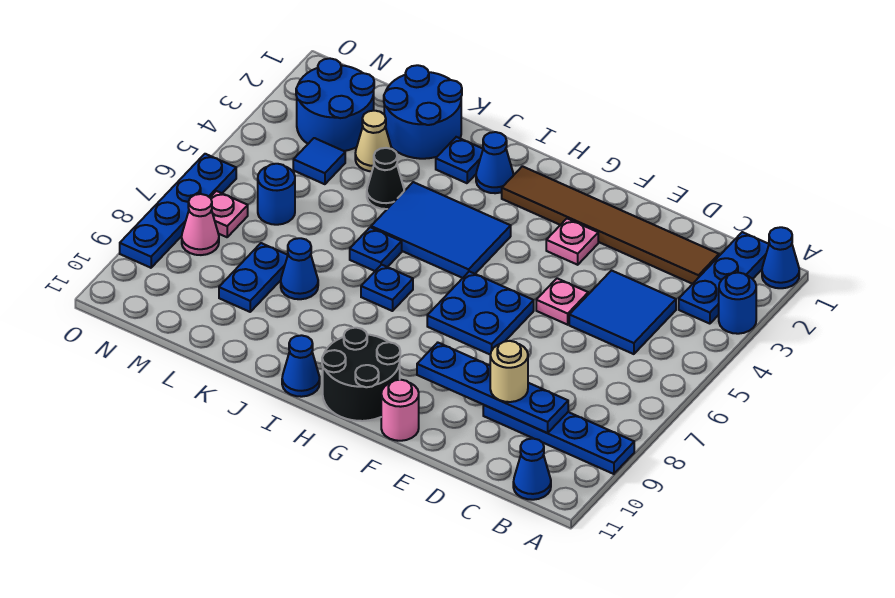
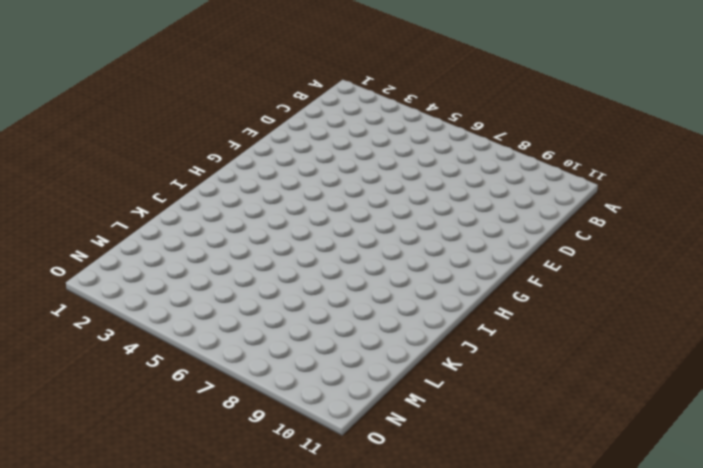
none -> blue 1x1 cone [762,227,799,288]
none -> blue 1x1 round brick [719,273,756,334]
none -> blue 1x4 plate [483,405,634,474]
none -> blue 1x3 plate [679,232,769,324]

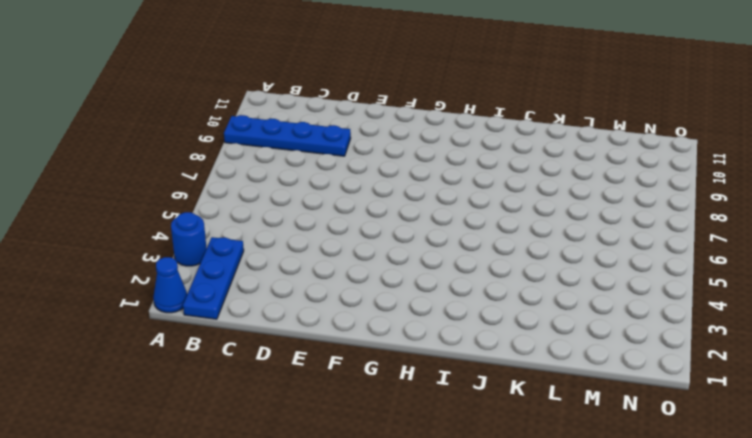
none -> blue 1x1 cone [513,439,551,500]
none -> brown 1x6 tile [502,166,719,284]
none -> blue 2x2 tile [569,271,676,354]
none -> pink 1x1 plate [536,278,588,325]

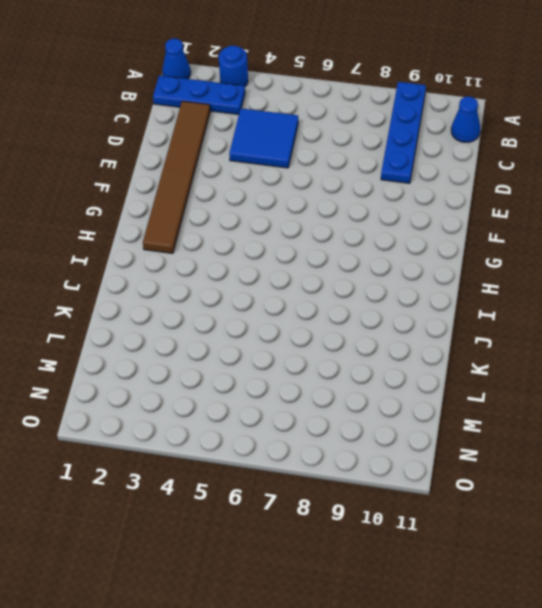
none -> pink 1x1 plate [536,278,588,325]
none -> pink 1x1 plate [546,219,598,265]
none -> blue 2x2 plate [427,271,534,355]
none -> pink 1x1 round brick [381,380,419,441]

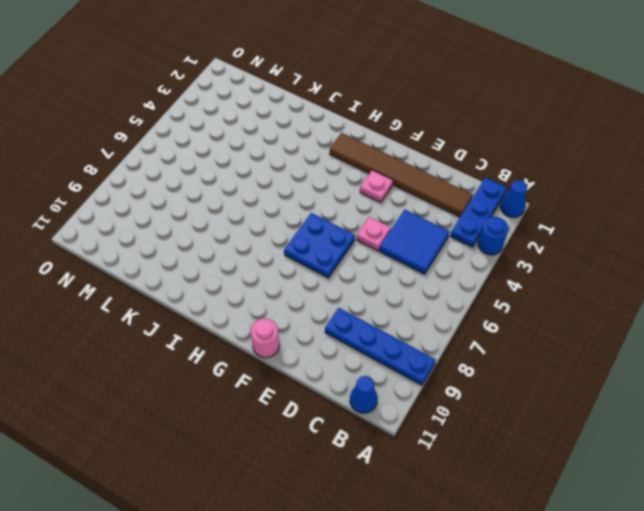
none -> black 2x2 round brick [322,328,400,421]
none -> blue 2x3 tile [371,182,511,278]
none -> blue 1x1 cone [476,132,513,193]
none -> blue 1x1 plate [361,265,413,311]

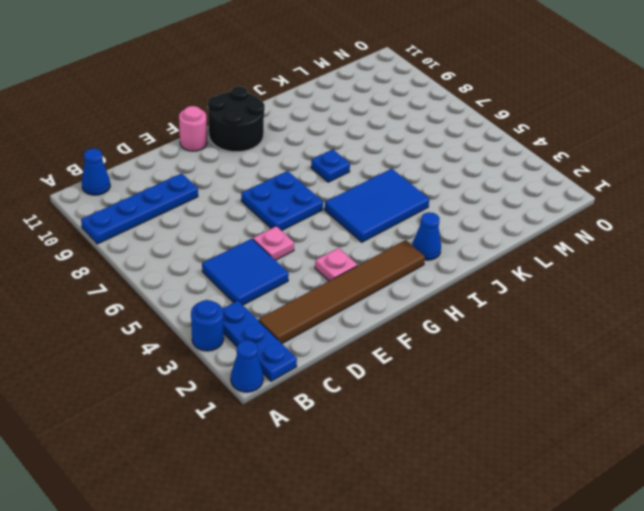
none -> blue 1x1 cone [282,335,320,397]
none -> blue 1x1 plate [436,137,483,183]
none -> blue 1x1 plate [350,227,402,271]
none -> blue 2x2 round brick [384,65,462,159]

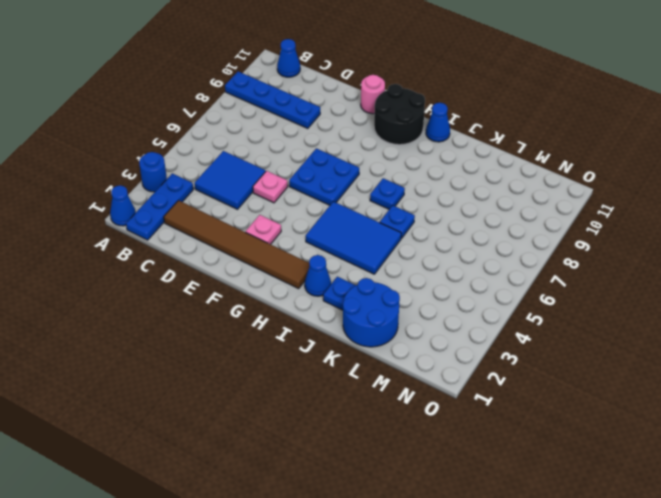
none -> black 1x1 cone [367,148,404,209]
none -> blue 1x1 cone [281,238,318,299]
none -> tan 1x1 cone [355,111,392,171]
none -> blue 1x2 plate [219,243,288,312]

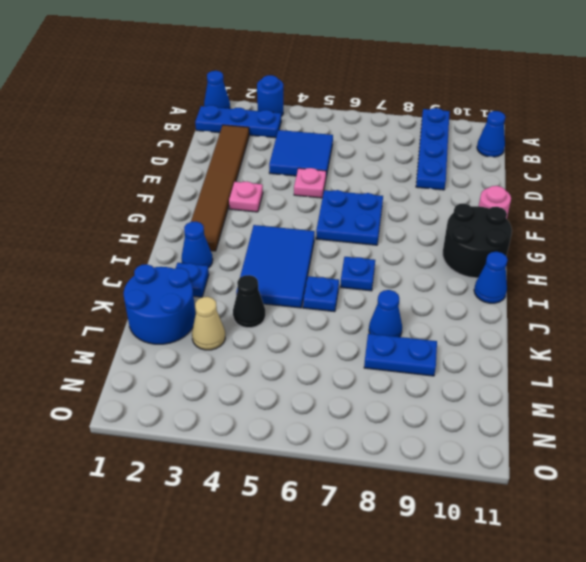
none -> blue 2x2 round brick [296,59,374,151]
none -> blue 1x1 tile [293,138,345,184]
none -> blue 1x1 round brick [258,164,295,225]
none -> pink 1x1 plate [210,191,248,237]

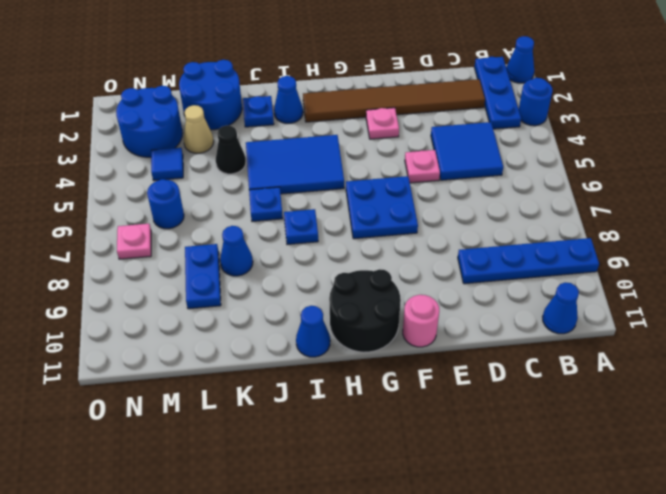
none -> pink 1x1 cone [182,194,219,255]
none -> blue 1x4 plate [120,154,236,268]
none -> blue 1x4 plate [417,343,568,433]
none -> tan 1x1 round brick [490,341,528,402]

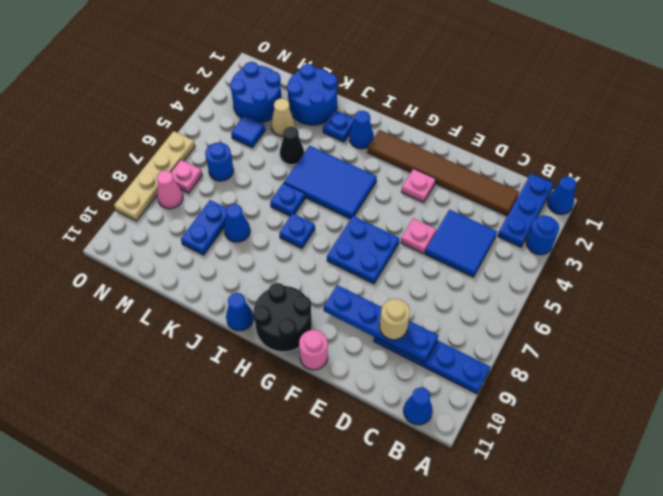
tan 1x4 plate [114,131,195,221] -> blue 1x4 plate [120,154,236,268]

